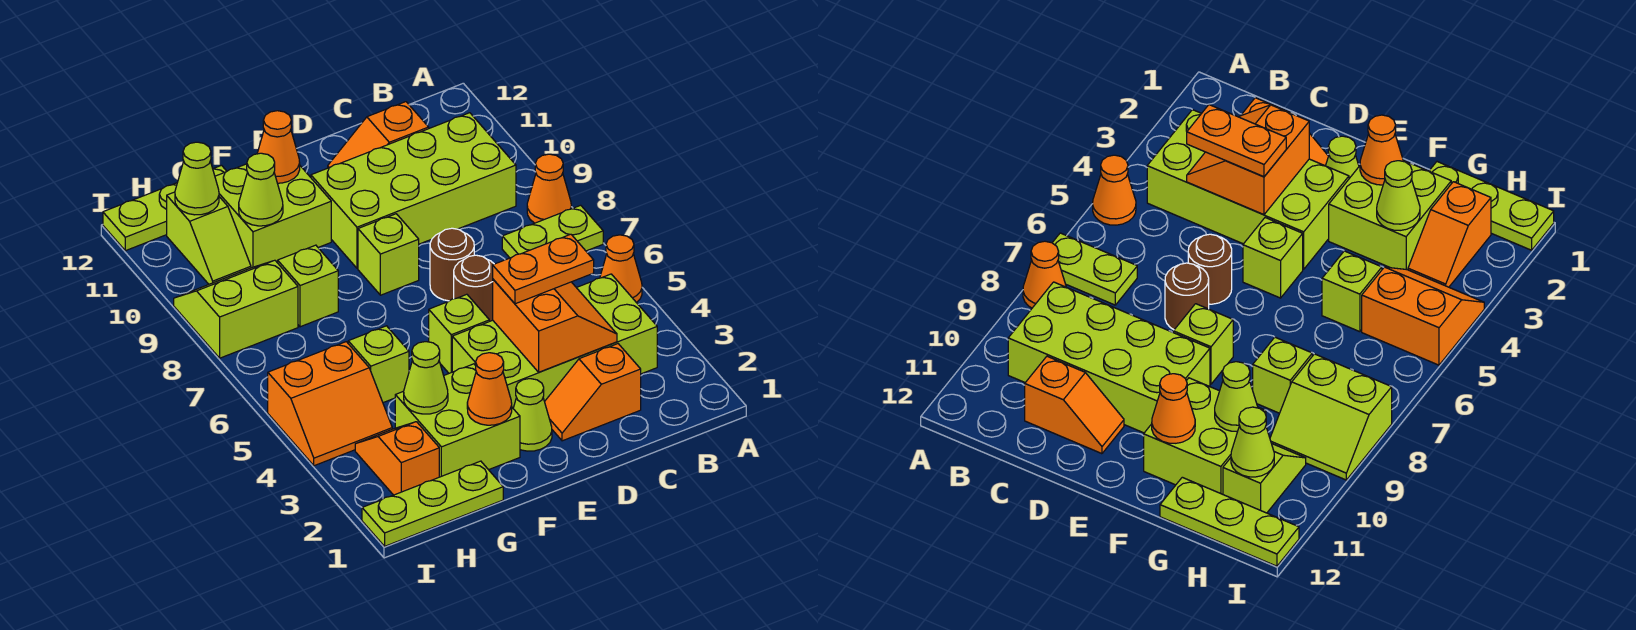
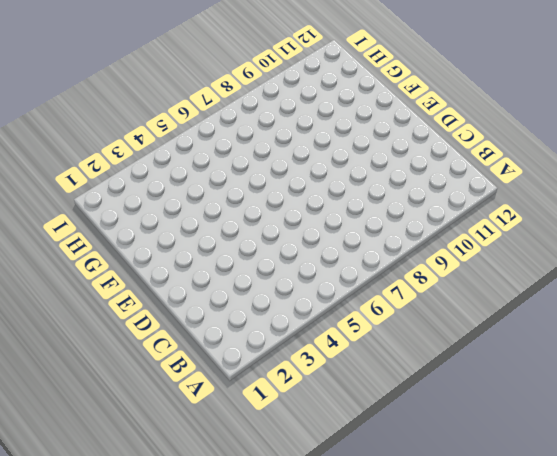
none -> orange 1x1 cone [600,235,642,303]
none -> lime 1x2 plate [502,205,603,258]
none -> orange 1x1 cone [527,154,571,223]

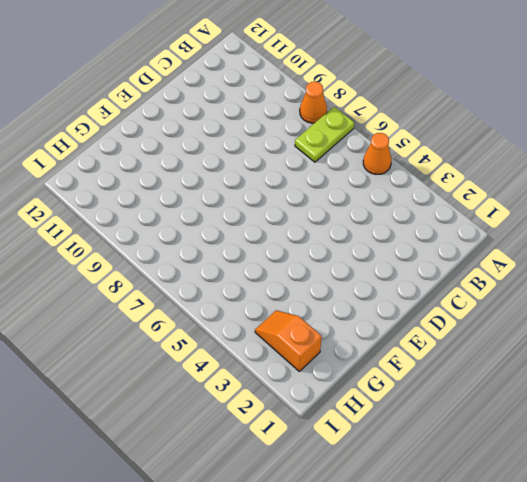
none -> lime 2x4 brick [452,274,657,408]
none -> lime 2x4 brick [311,113,516,268]
none -> orange 1x2 slope [545,344,641,441]

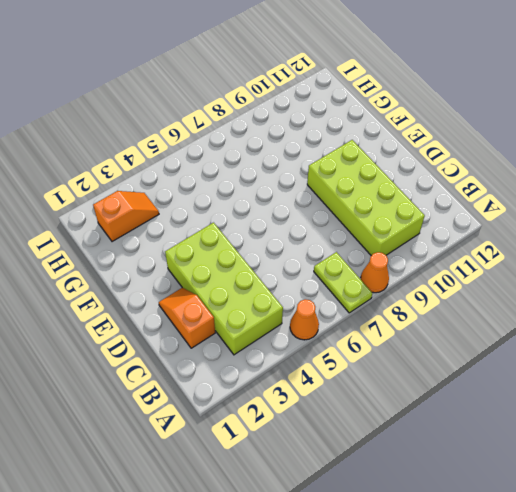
none -> orange 1x2 slope [328,102,429,168]
none -> brown 1x1 round brick [454,255,494,321]
none -> brown 1x1 round brick [430,228,474,301]

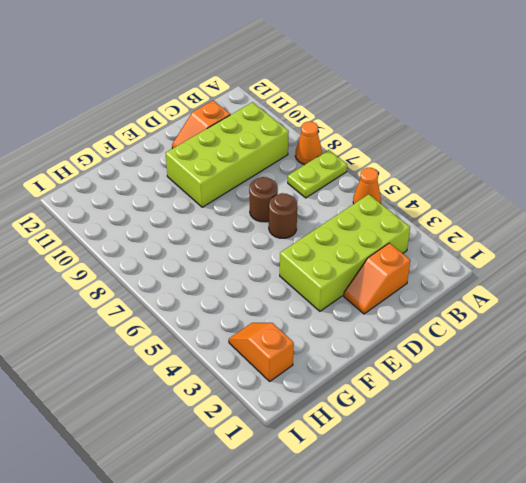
none -> lime 1x1 cone [513,379,552,451]
none -> lime 1x1 brick [429,294,489,373]
none -> lime 1x1 brick [358,214,419,295]

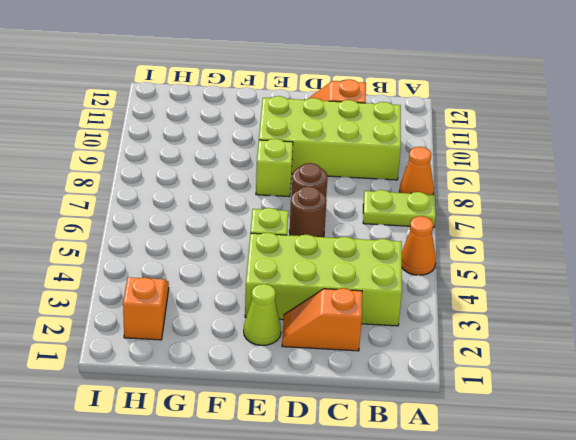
none -> lime 2x2 brick [395,364,520,477]
none -> lime 2x2 brick [215,164,331,268]
none -> lime 1x3 plate [362,461,503,546]

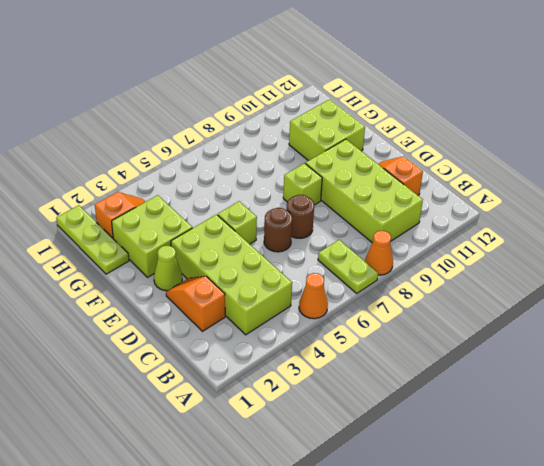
none -> lime 1x1 brick [348,326,409,403]
none -> lime 1x1 brick [278,245,338,327]
none -> lime 1x3 plate [103,165,227,251]

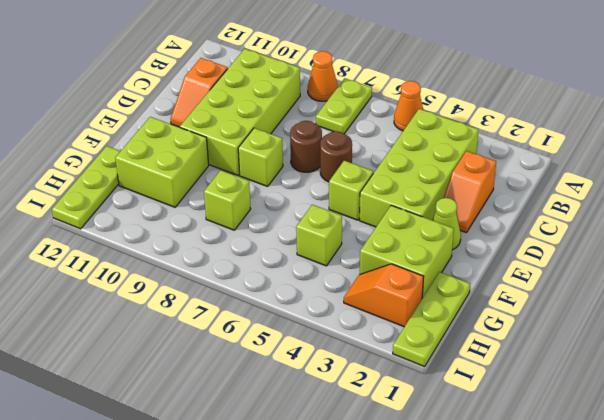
none -> orange 2x2 slope [268,342,392,466]
none -> lime 2x2 slope [174,260,298,358]
none -> lime 1x2 slope [167,192,251,284]

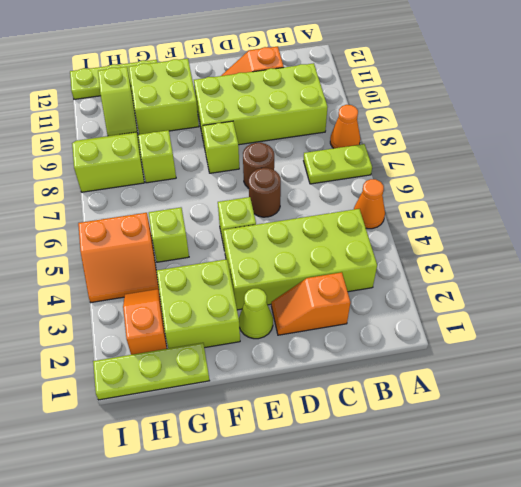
none -> orange 2x2 slope [493,279,617,372]
none -> orange 1x1 cone [467,353,512,425]
none -> orange 1x1 cone [257,111,300,183]

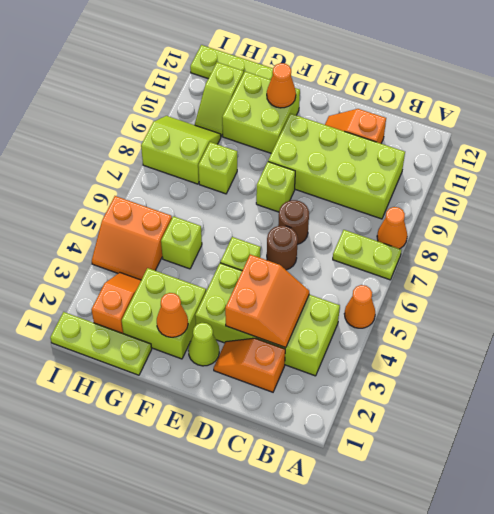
none -> lime 1x1 cone [404,342,448,414]
none -> lime 1x1 cone [239,153,283,226]
none -> lime 1x1 cone [175,142,219,215]

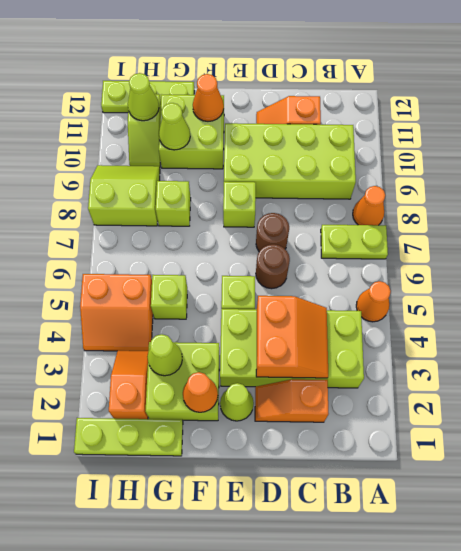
none -> orange 1x2 plate [493,234,594,304]

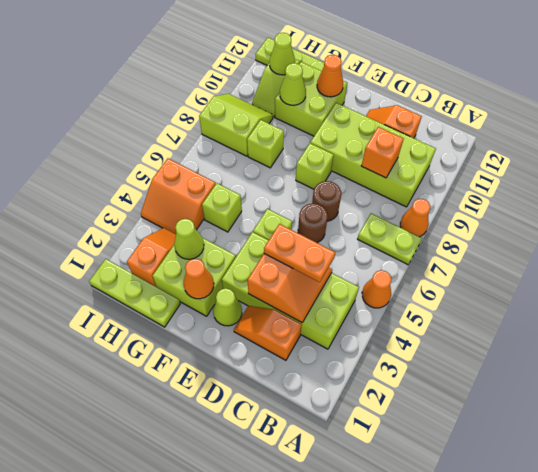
orange 1x1 brick [361,127,404,178] -> none

